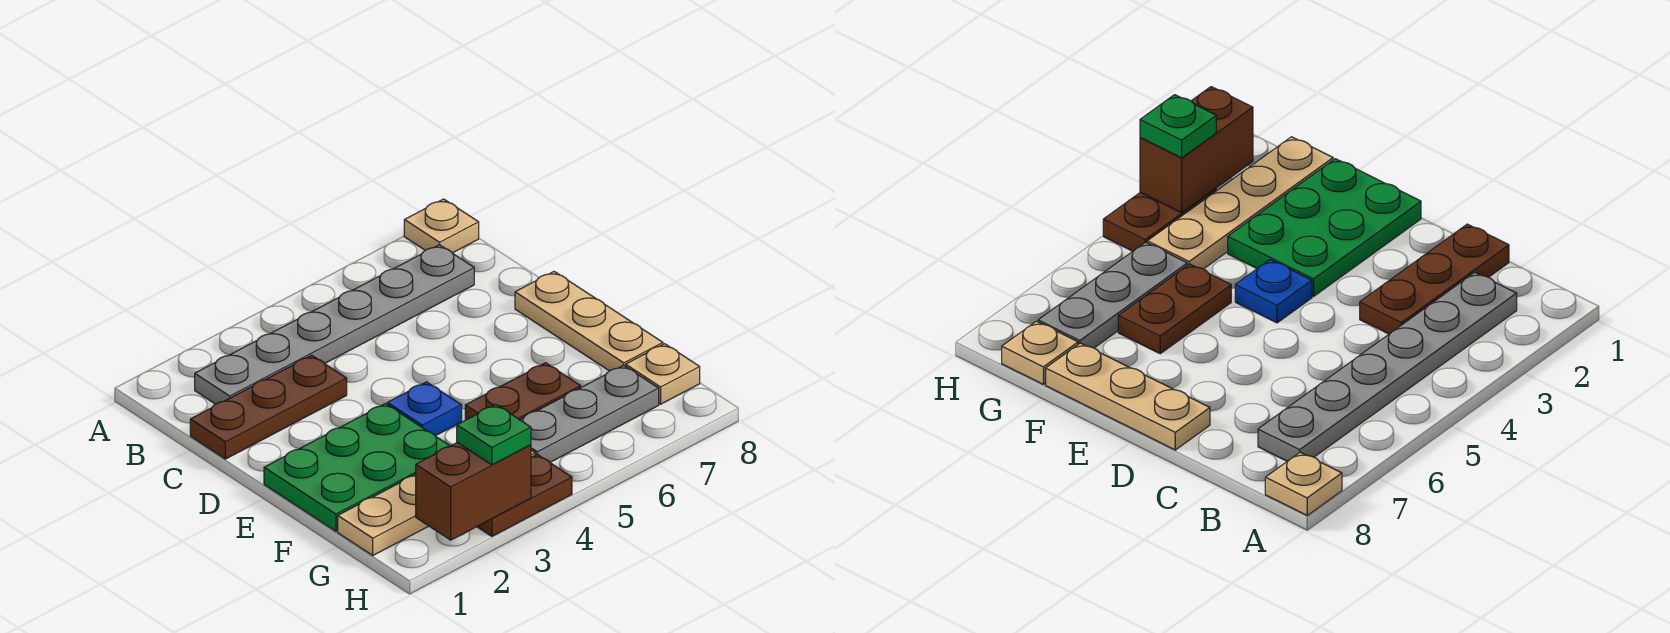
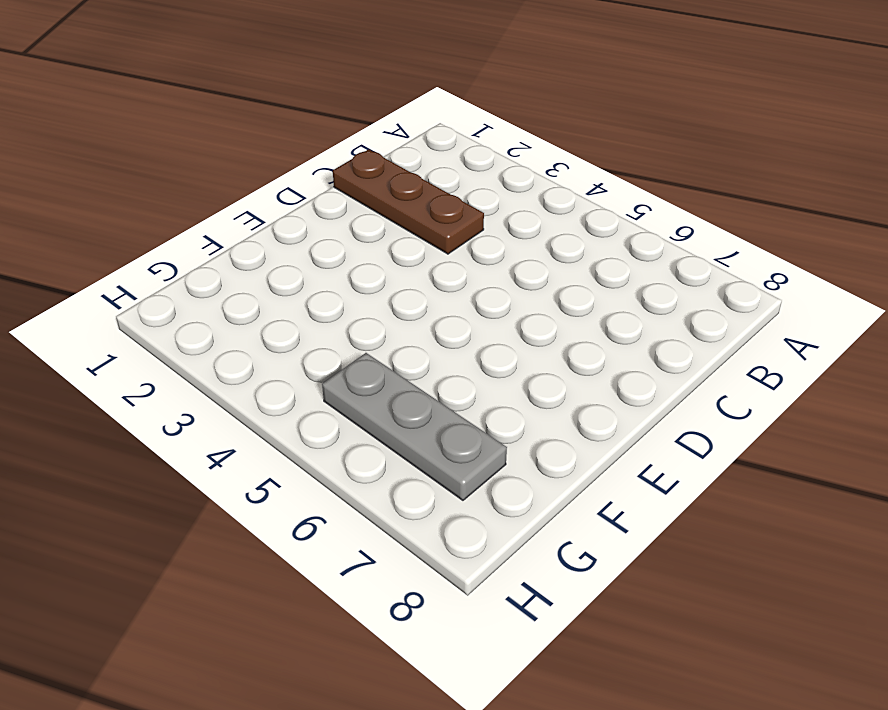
none -> tan 1x1 plate [404,199,479,253]
none -> grey 1x6 plate [195,245,474,404]
none -> tan 1x3 plate [515,272,663,371]

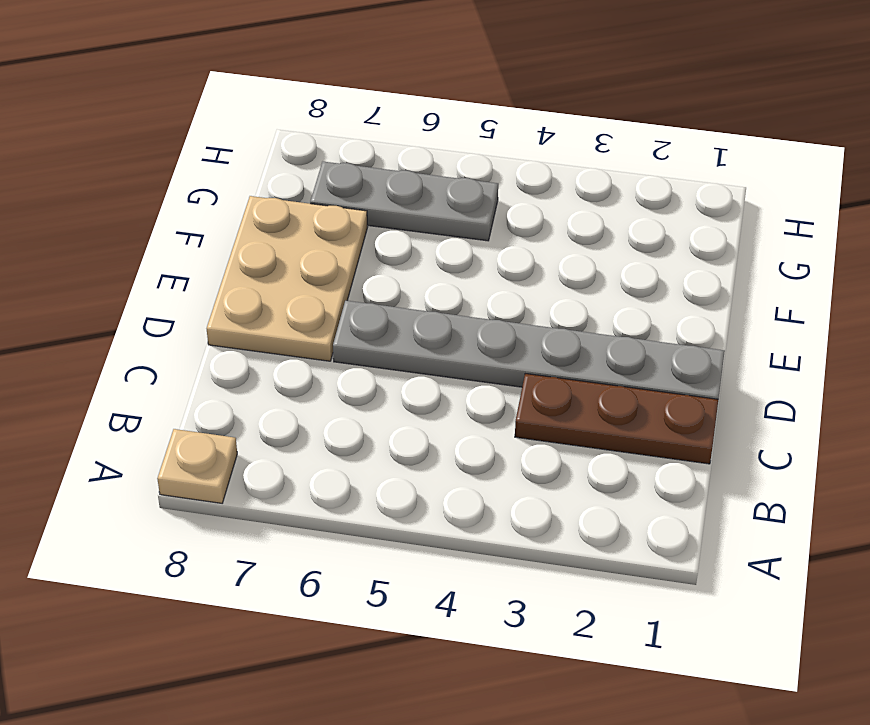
grey 1x6 plate [333,301,725,399] -> grey 1x6 plate moved to [195,245,474,404]
tan 2x3 plate [207,196,368,361] -> tan 1x3 plate [515,272,663,371]
none -> green 2x3 plate [264,404,450,531]
none -> blue 1x1 plate [387,382,462,436]
none -> brown 1x2 plate [465,363,581,420]

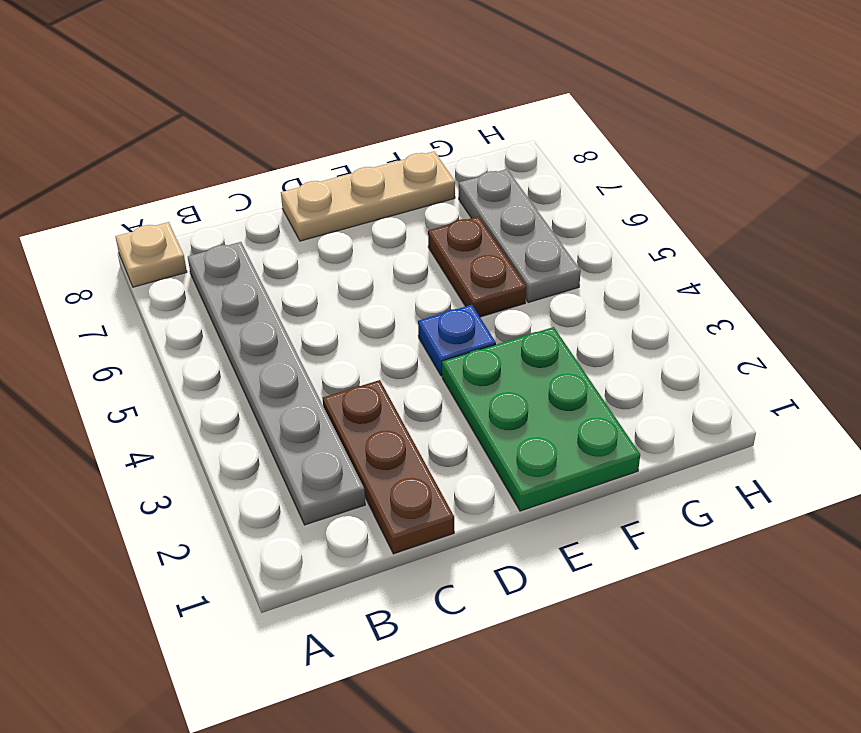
none -> tan 1x4 plate [338,451,535,555]
none -> tan 1x1 plate [626,344,700,404]
none -> brown 1x2 plate [477,454,572,536]

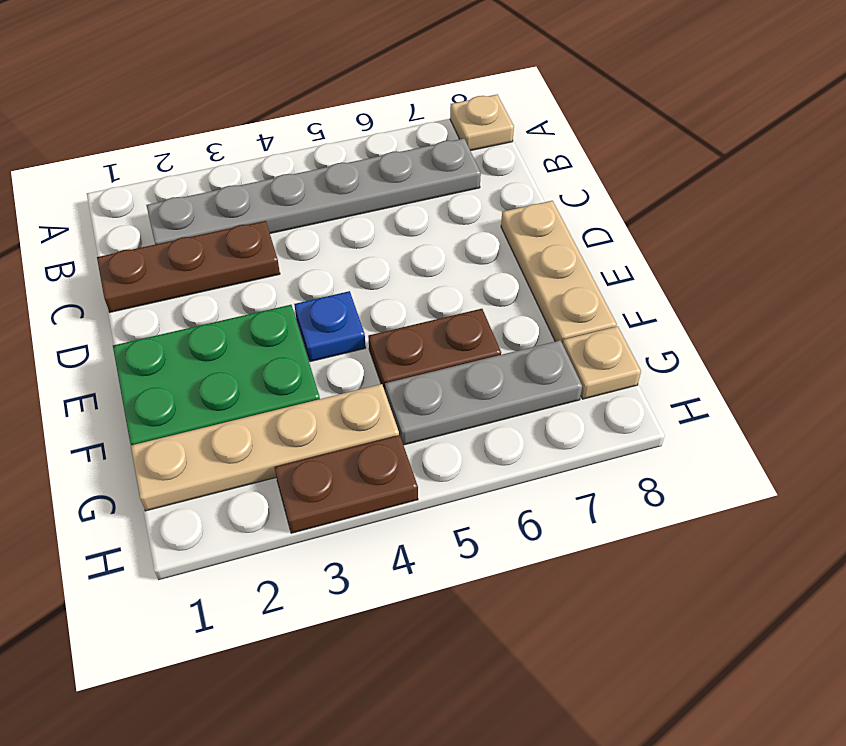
none -> brown 1x2 brick [416,443,531,540]
none -> green 1x1 plate [457,404,531,465]

